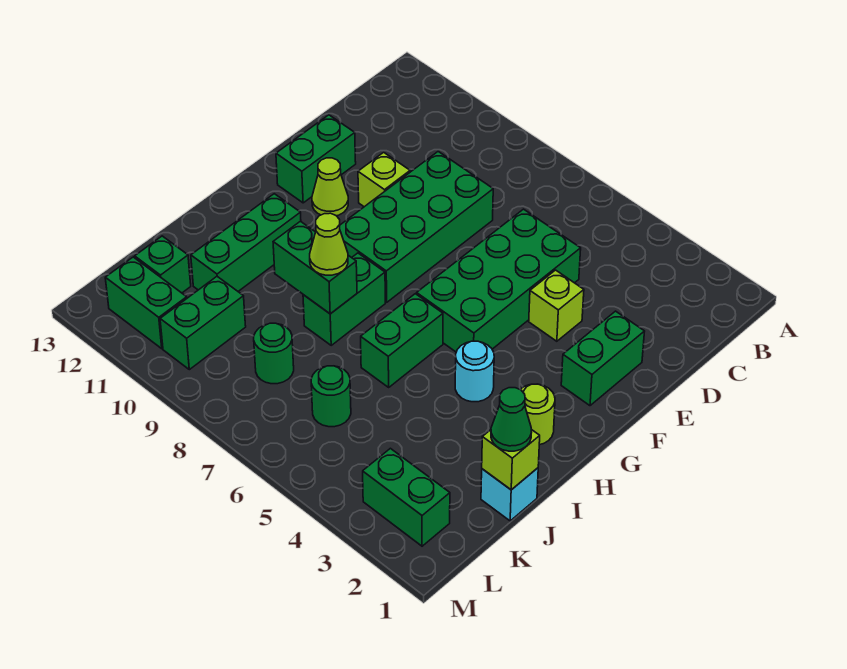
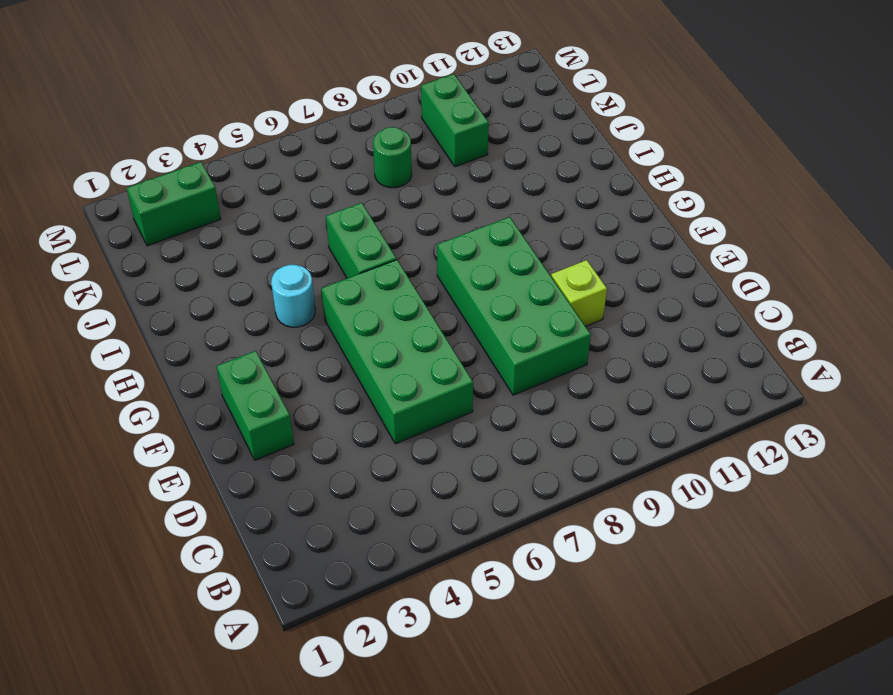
none -> lime 1x1 brick [529,270,584,341]
none -> green 1x2 brick [276,115,356,203]
none -> lime 1x1 cone [312,158,348,216]

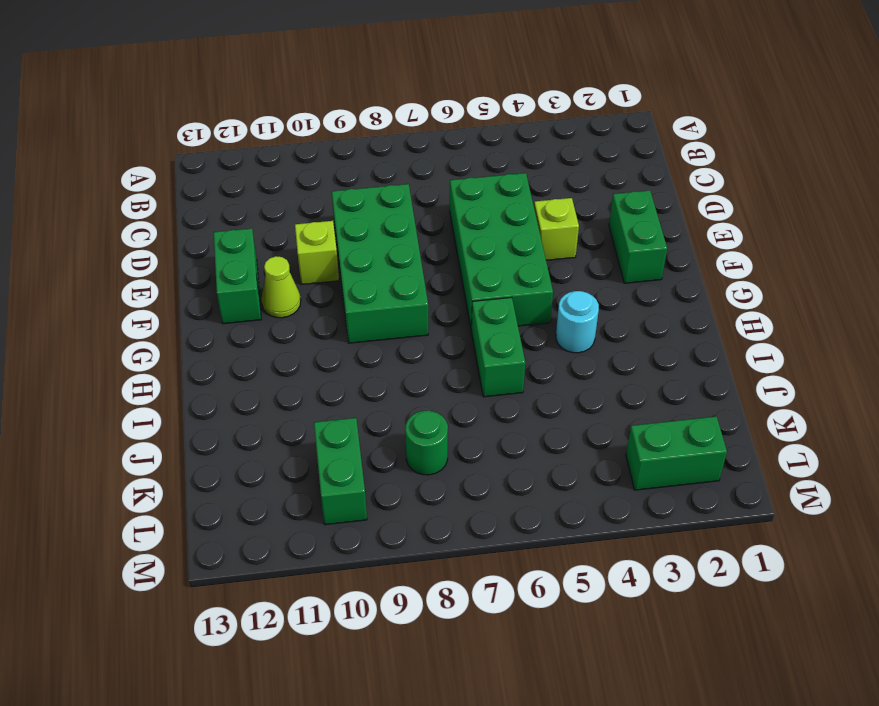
none -> lime 1x1 round brick [520,384,555,445]
none -> green 1x2 brick [303,253,385,345]
none -> green 1x3 brick [191,194,301,291]

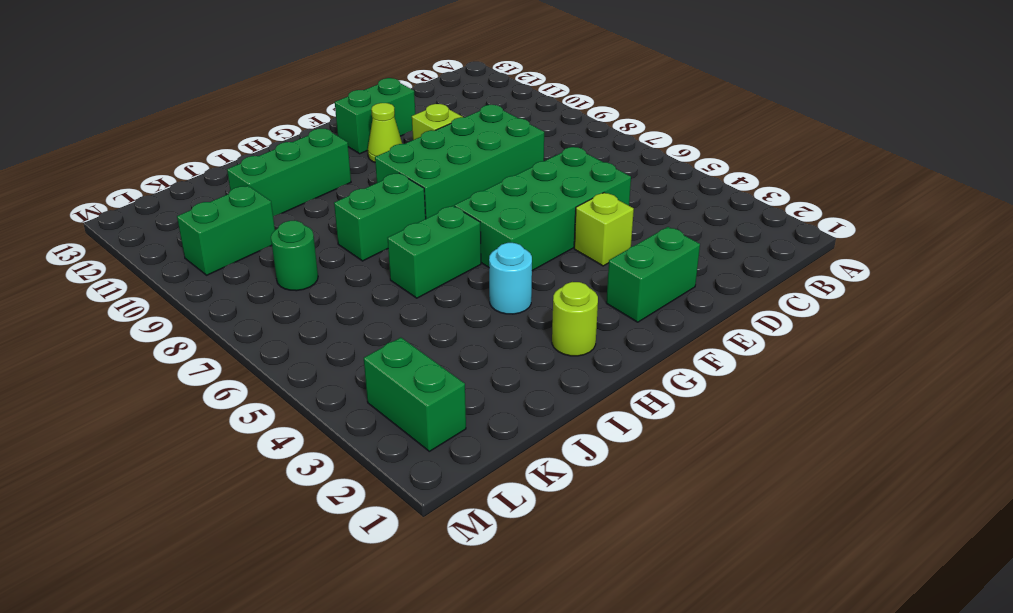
none -> cyan 1x1 brick [481,468,538,521]
none -> green 1x1 round brick [311,366,351,427]
none -> green 1x1 brick [135,236,191,293]

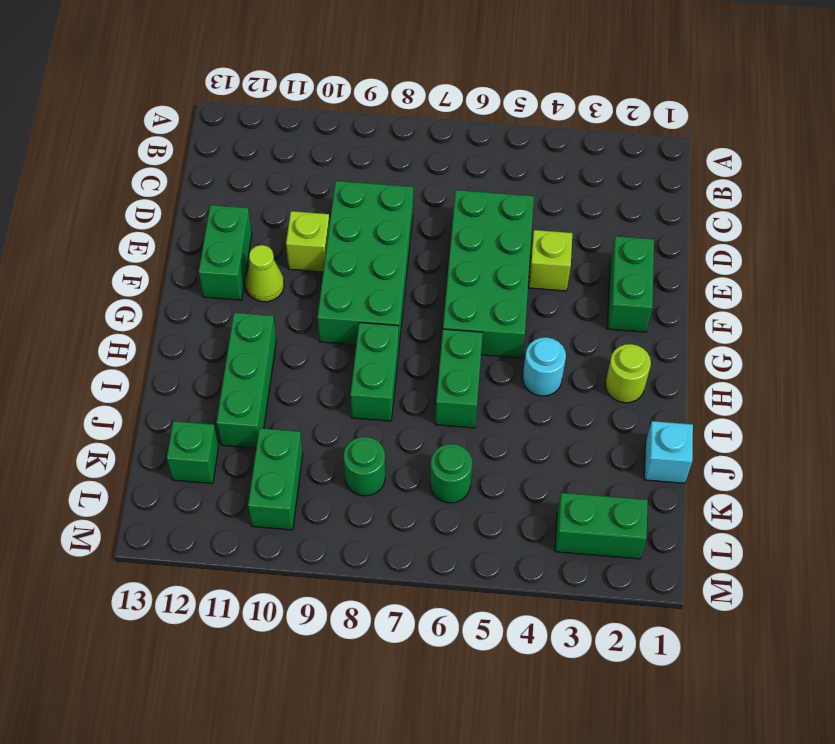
none -> green 1x2 brick [105,257,187,349]
none -> green 1x2 brick [273,221,357,314]
none -> lime 1x1 brick [482,429,540,490]

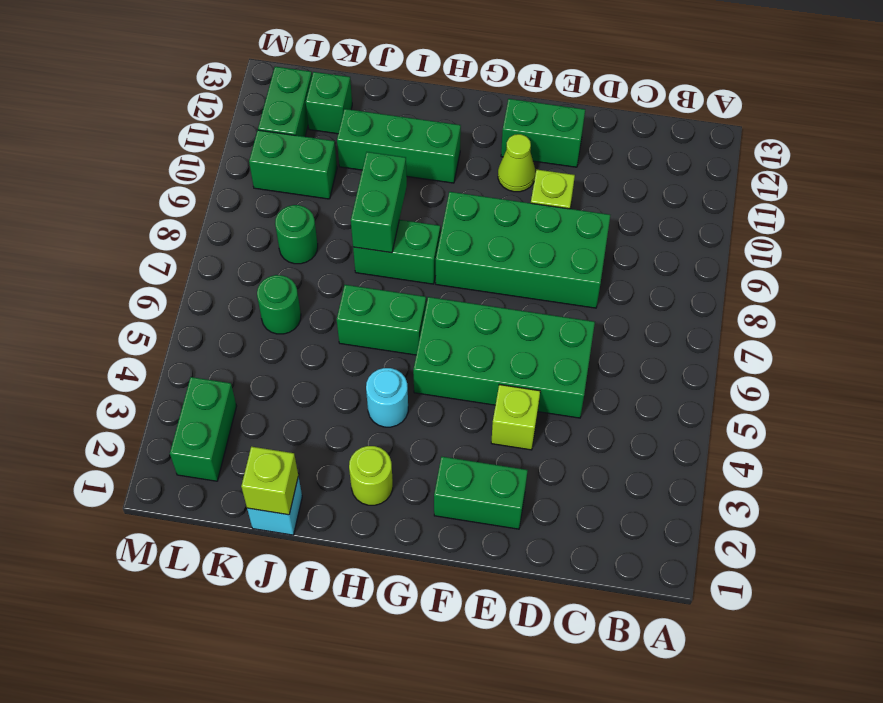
none -> lime 1x1 cone [310,213,348,275]
none -> green 1x1 cone [491,388,532,451]

